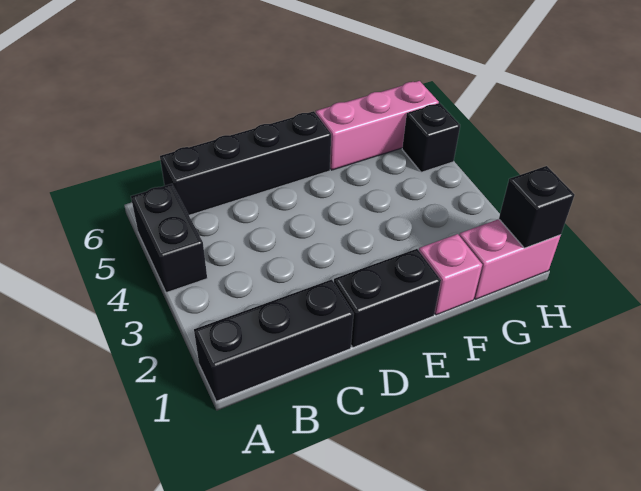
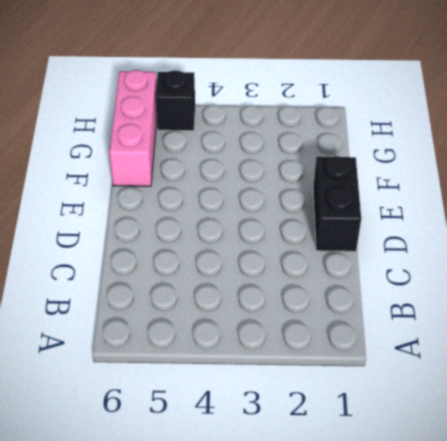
none -> black 1x3 brick [194,280,354,401]
none -> black 1x2 brick [131,184,207,293]

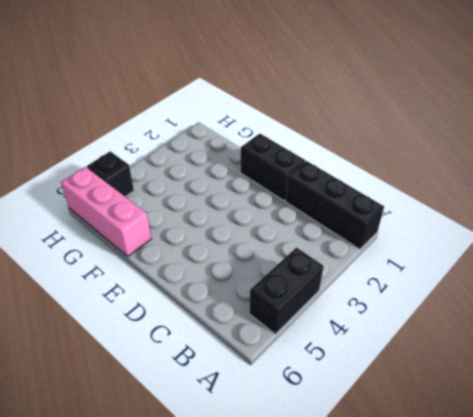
none -> black 1x4 brick [160,111,331,215]
none -> pink 1x1 brick [419,234,482,315]

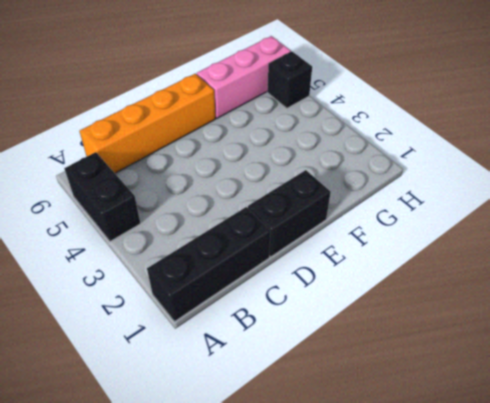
orange 1x4 brick [80,74,215,173] -> black 1x4 brick [160,111,331,215]
none -> pink 1x1 brick [419,234,482,315]
none -> pink 1x2 brick [459,219,561,299]

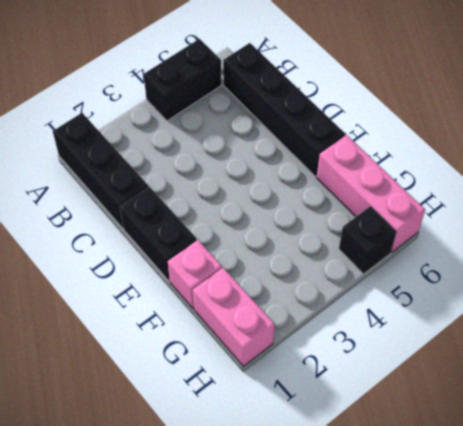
none -> black 1x1 brick [499,166,575,248]

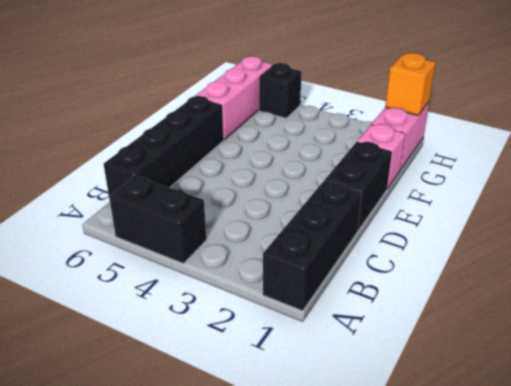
orange 1x1 brick [385,53,436,115] -> black 1x1 brick [499,166,575,248]

